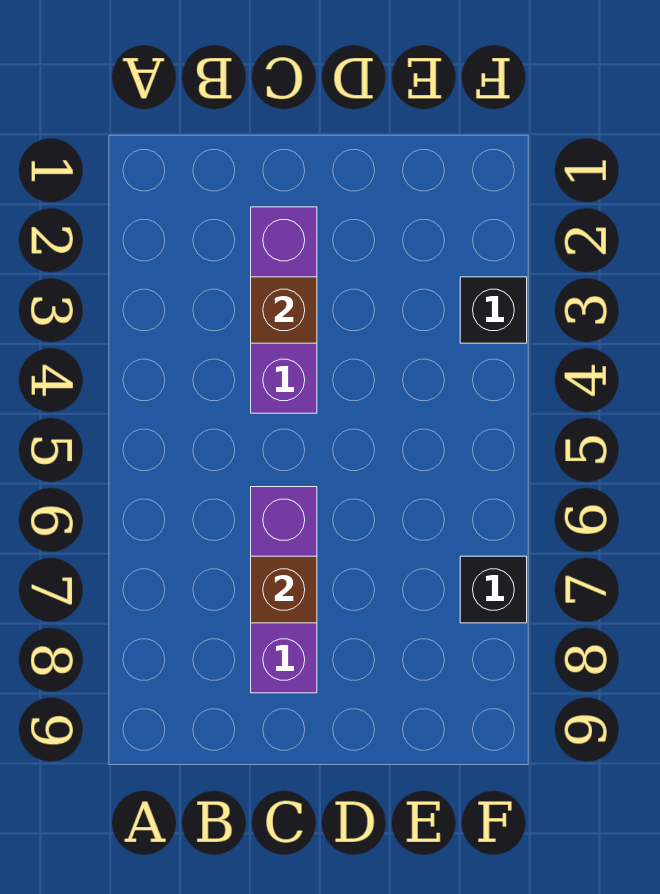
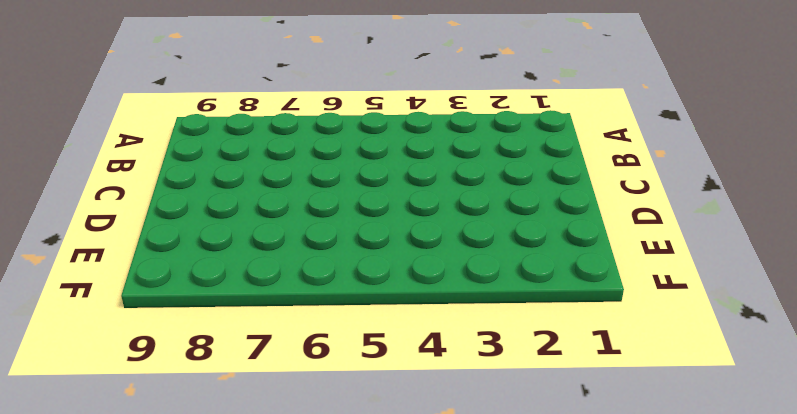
none -> purple 1x3 brick [251,207,317,413]
none -> purple 1x3 brick [251,487,317,693]

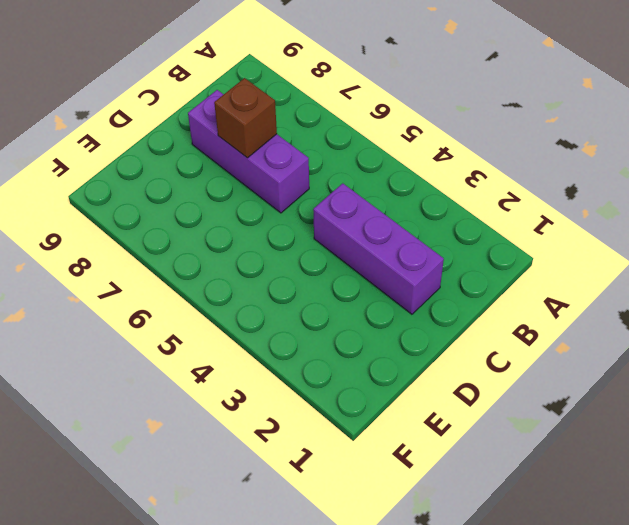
none -> black 1x1 brick [460,277,527,343]
none -> black 1x1 brick [460,556,527,623]

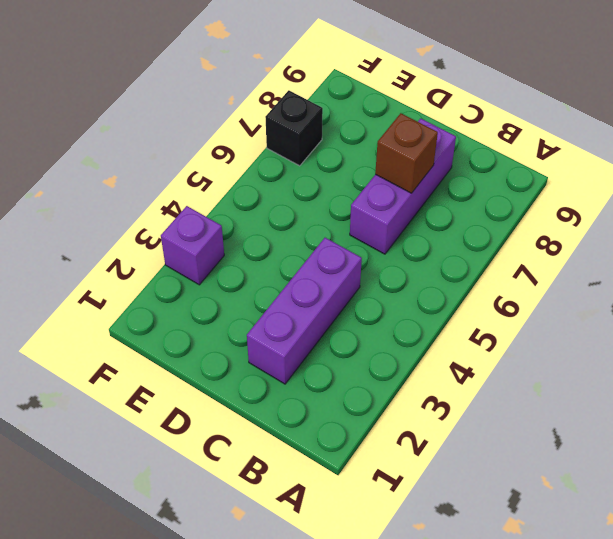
purple 1x1 brick [161,206,224,285] -> black 1x1 brick [460,277,527,343]
none -> brown 1x1 brick [251,277,317,343]

